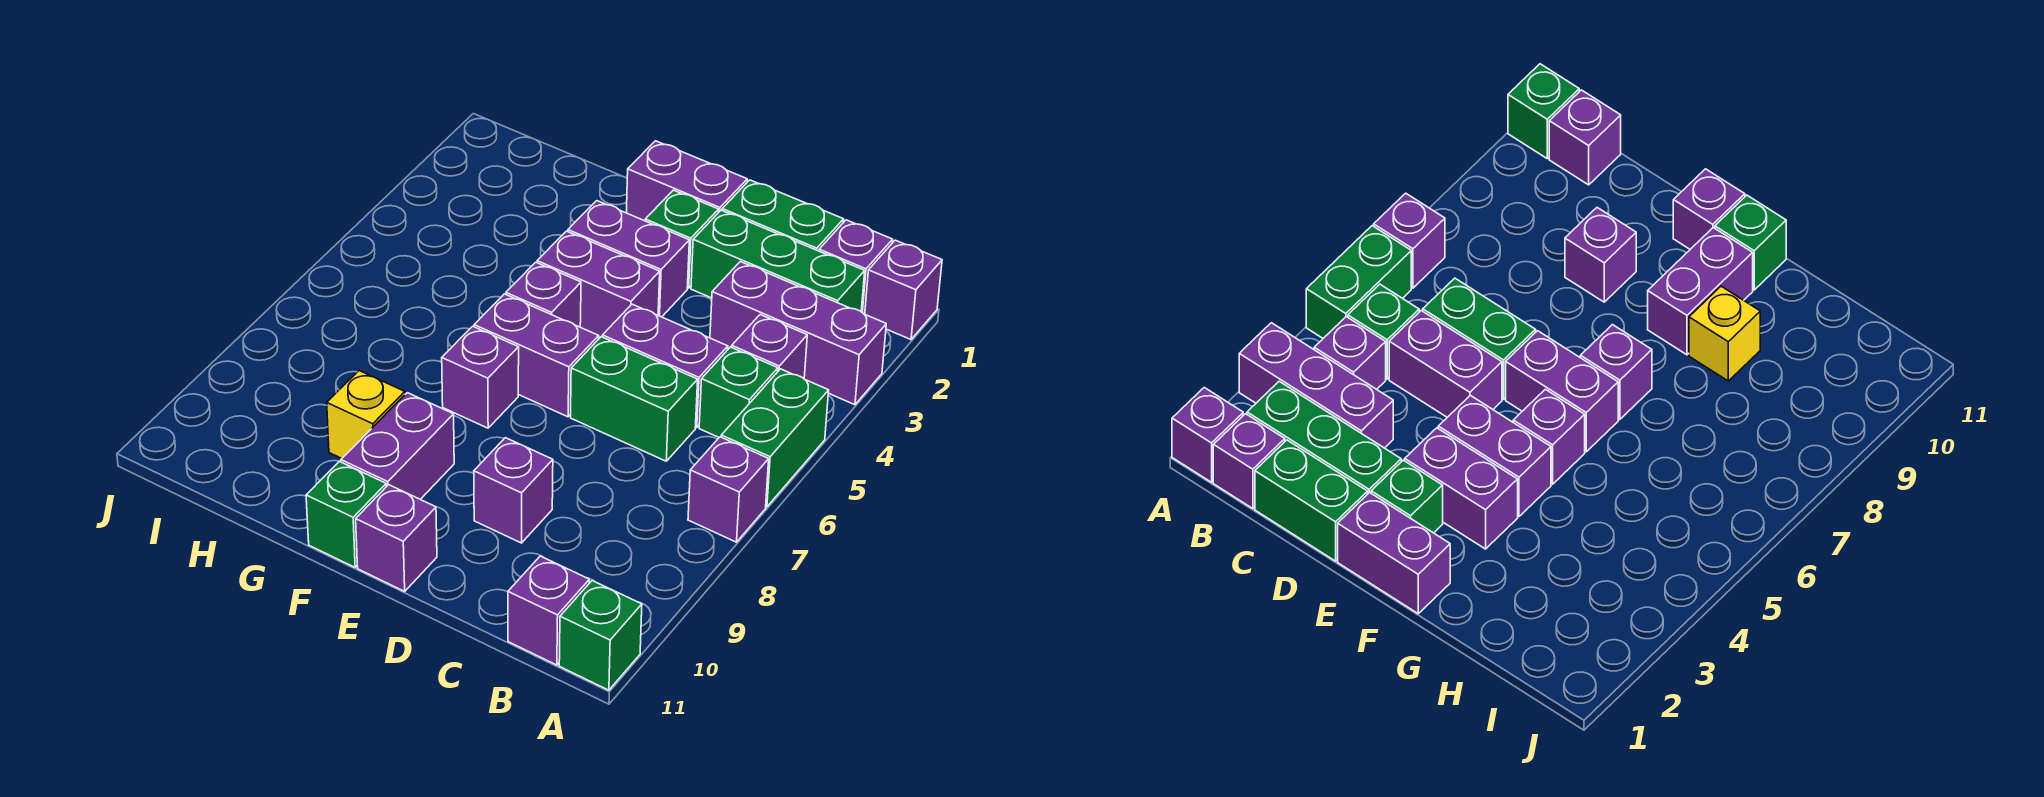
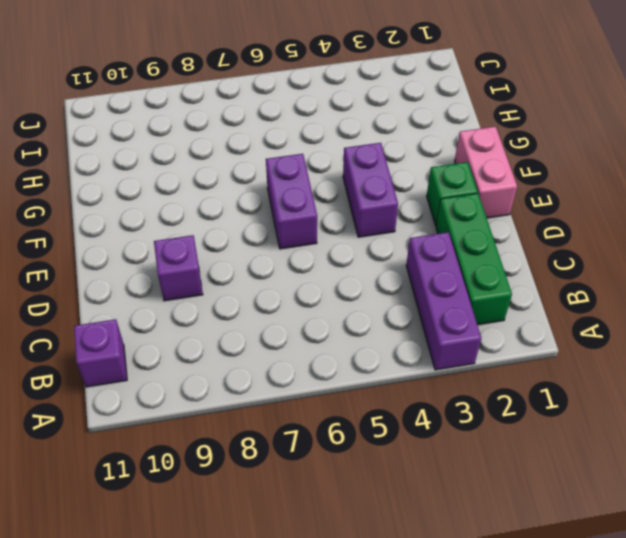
pink 1x2 brick [455,127,517,218] -> purple 1x2 brick [626,141,747,221]
none -> purple 1x1 brick [865,240,942,340]
none -> green 1x2 brick [721,369,829,507]
none -> purple 1x1 brick [688,437,769,542]

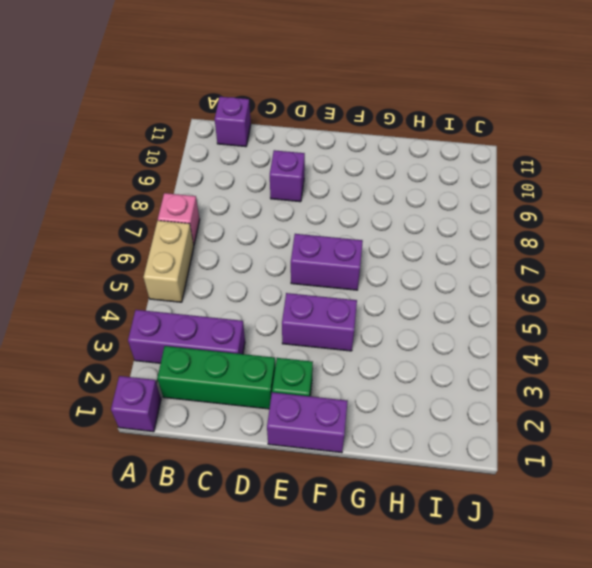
tan 1x2 brick [144,221,194,302] -> green 1x2 brick [721,369,829,507]
pink 1x1 brick [158,193,200,245] -> purple 1x1 brick [688,437,769,542]
none -> green 1x1 brick [559,581,642,690]
none -> purple 1x1 brick [819,220,893,314]
none -> purple 1x1 brick [732,315,807,378]

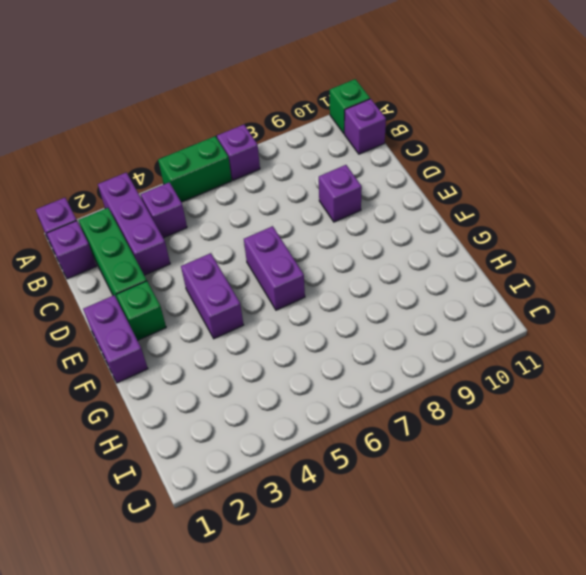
none -> green 1x1 brick [699,347,778,437]
none -> green 1x2 brick [722,180,844,251]
none -> purple 1x2 brick [603,304,728,428]

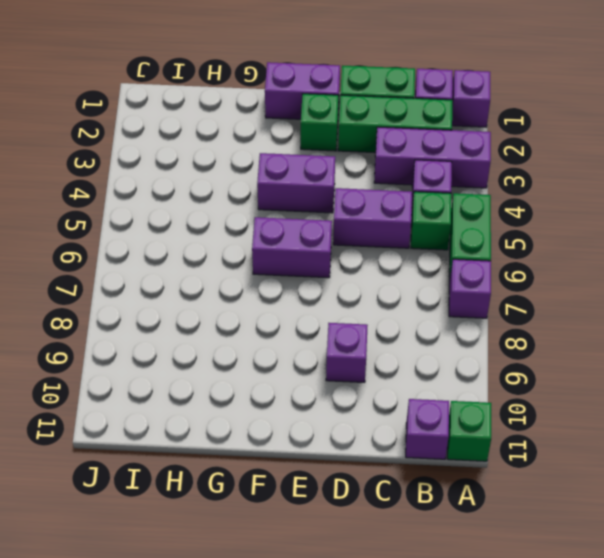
none -> green 1x2 brick [571,337,698,461]
none -> purple 1x2 brick [568,201,689,317]
none -> purple 1x1 brick [356,485,437,591]

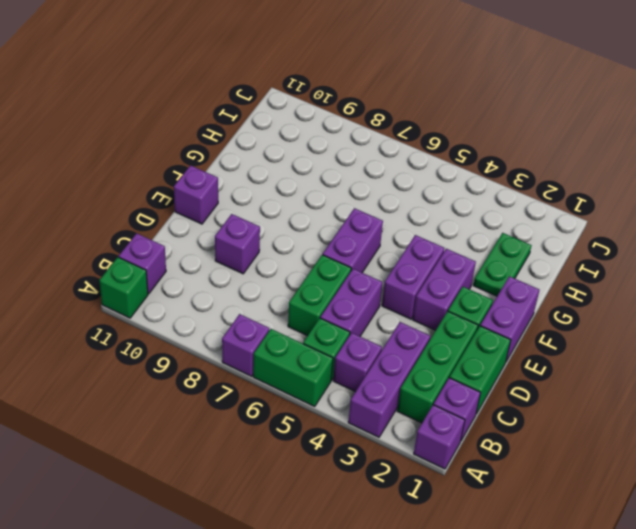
green 1x2 plate [473,233,532,296] -> none
none -> purple 1x1 brick [506,262,581,327]
none -> purple 1x1 brick [442,326,519,428]
none -> purple 1x2 brick [341,393,454,499]

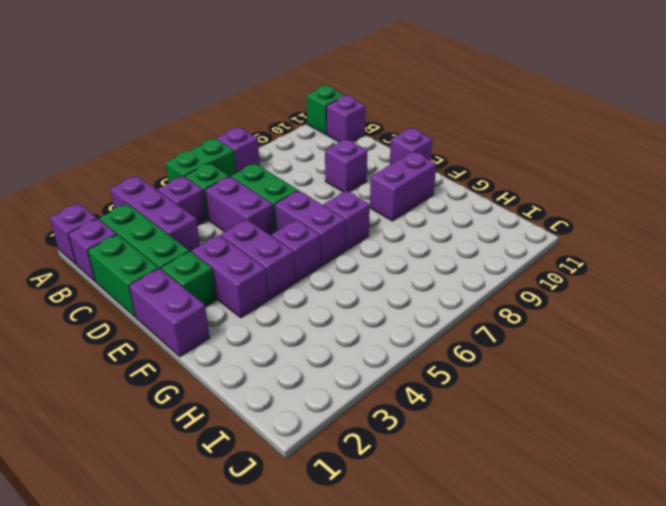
none -> green 1x1 brick [306,461,386,567]
none -> yellow 1x1 brick [327,371,405,458]

